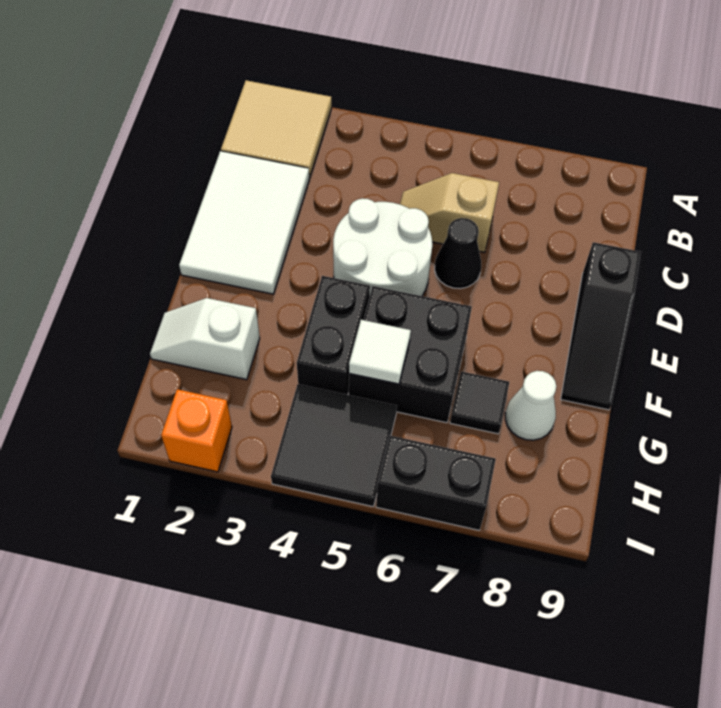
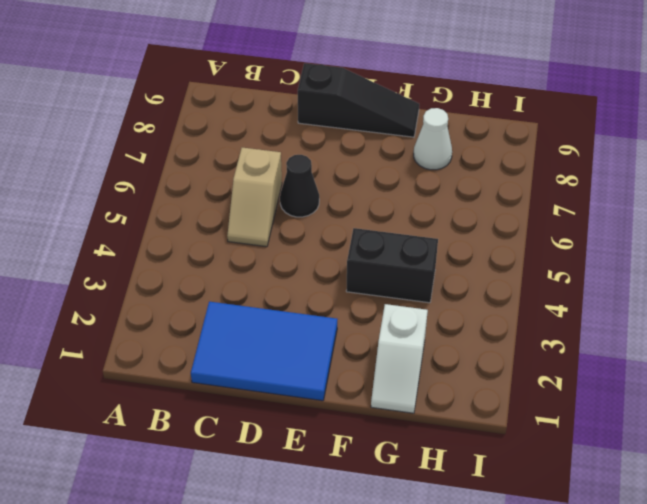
blue 2x3 tile [191,302,337,401] -> white 2x3 tile [179,151,309,294]
none -> tan 2x2 tile [221,80,332,177]
none -> white 2x2 round brick [333,198,432,296]
none -> black 2x2 brick [349,286,472,423]

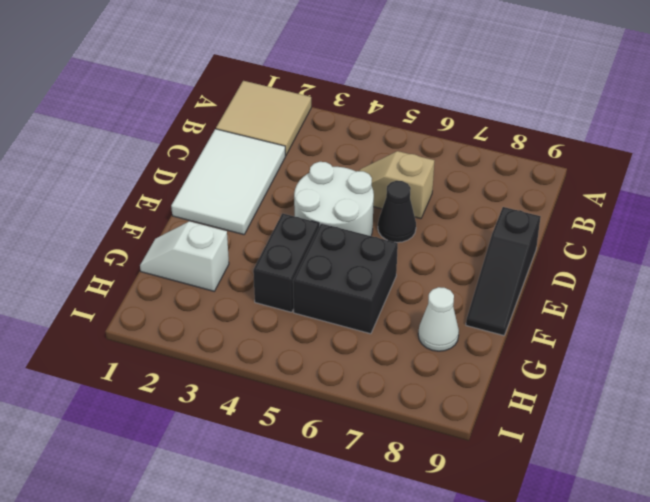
none -> black 1x1 tile [450,371,509,434]
none -> black 2x2 tile [271,384,397,507]
none -> orange 1x1 brick [161,389,232,472]

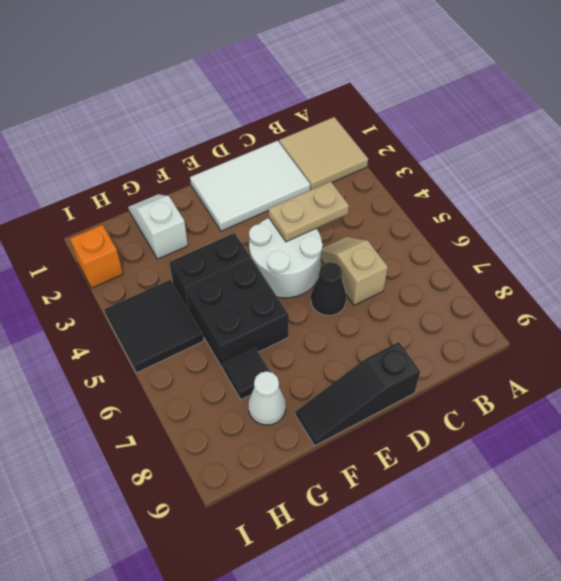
tan 1x2 plate [269,181,349,242] -> none
none -> black 1x2 brick [376,436,496,530]
none -> white 1x1 tile [349,320,411,384]

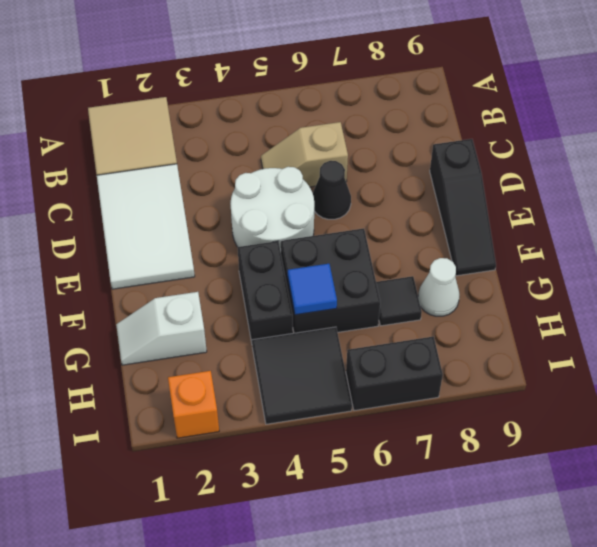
blue 1x1 tile [288,264,337,315] -> white 1x1 tile [349,320,411,384]

